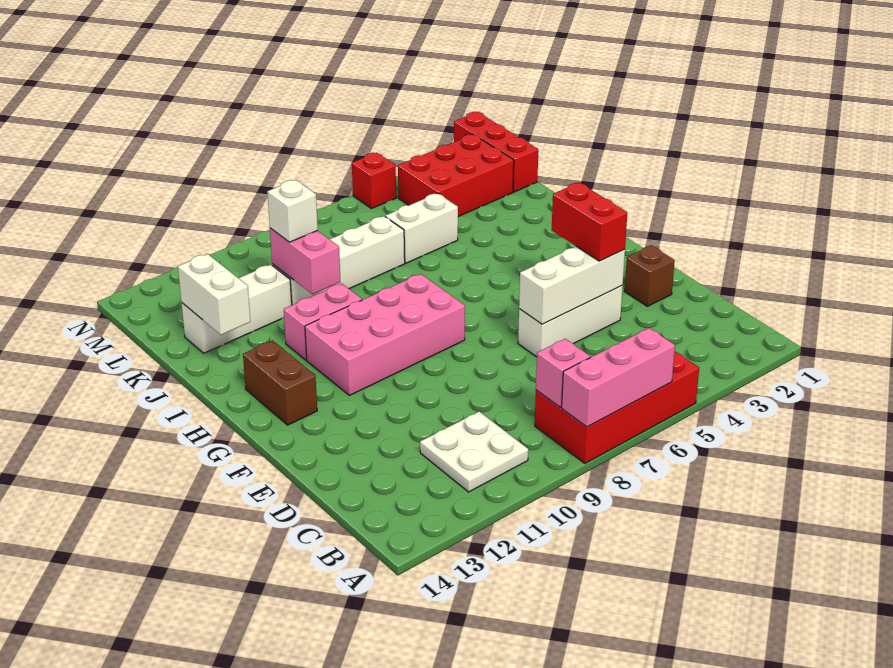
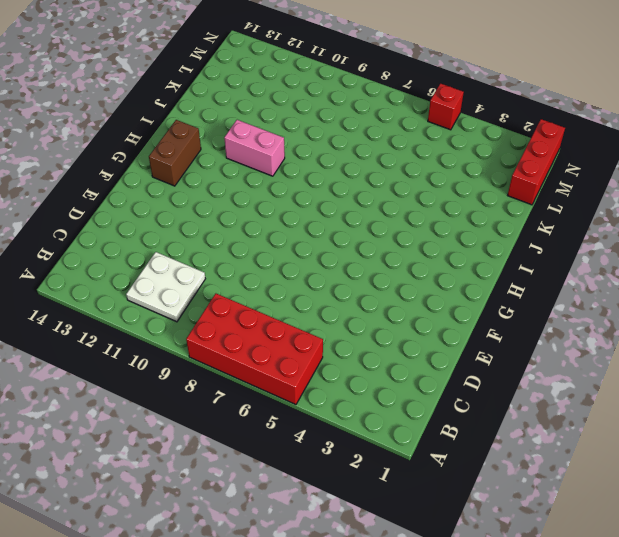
none -> brown 1x1 brick [625,246,675,306]
none -> white 1x3 brick [518,286,623,357]
none -> pink 2x4 brick [305,274,465,395]

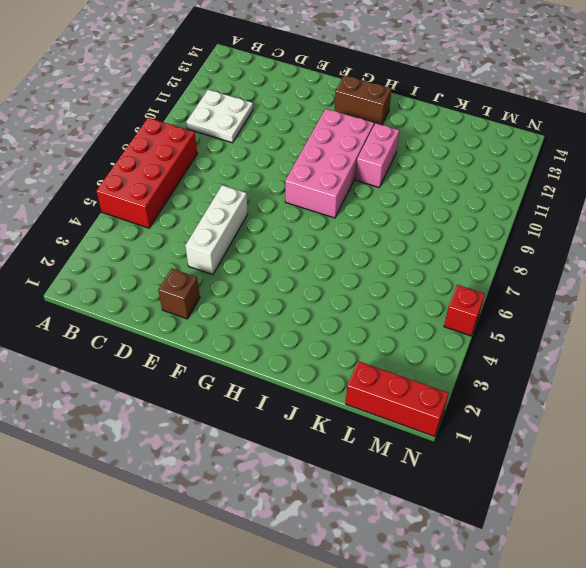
none -> white 1x2 brick [385,193,458,263]
none -> white 1x4 brick [272,216,405,305]
none -> white 1x3 brick [182,264,292,353]

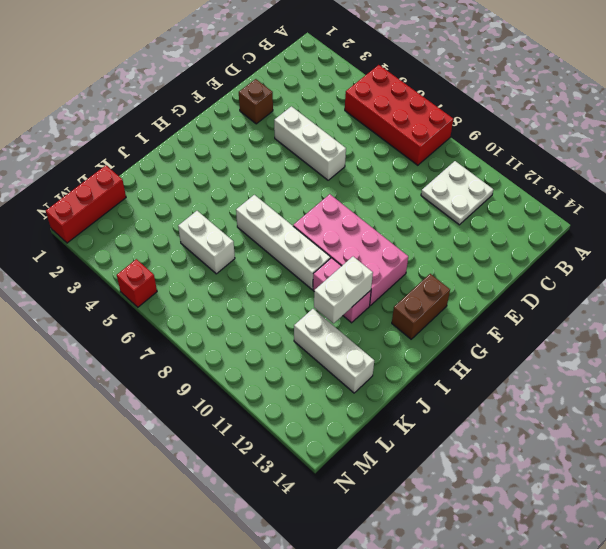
white 1x4 brick [236,195,331,289] -> white 1x4 brick moved to [272,216,405,305]
white 1x2 brick [314,257,373,323] -> white 1x2 brick moved to [178,254,250,335]
none -> red 2x3 brick [398,134,514,217]
none -> pink 1x3 brick [562,328,675,427]
none -> pink 1x1 brick [536,339,590,407]

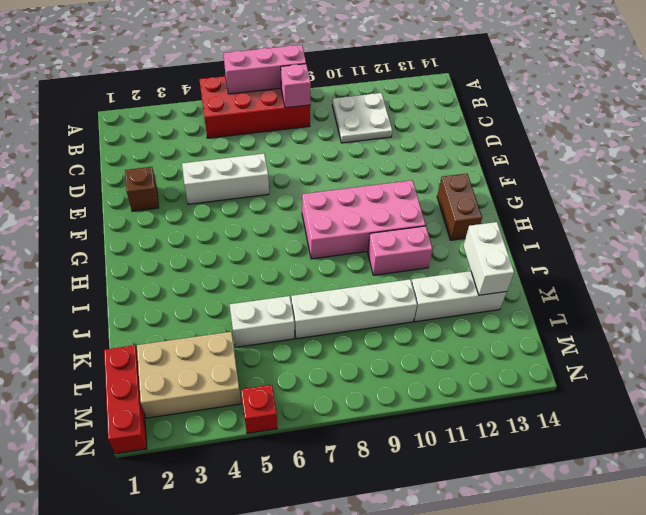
tan 2x3 brick [137,332,241,418] -> red 2x3 brick [398,134,514,217]
none -> white 1x3 brick [519,246,625,324]
none -> pink 1x2 brick [270,228,340,294]
none -> red 1x2 brick [552,183,627,261]

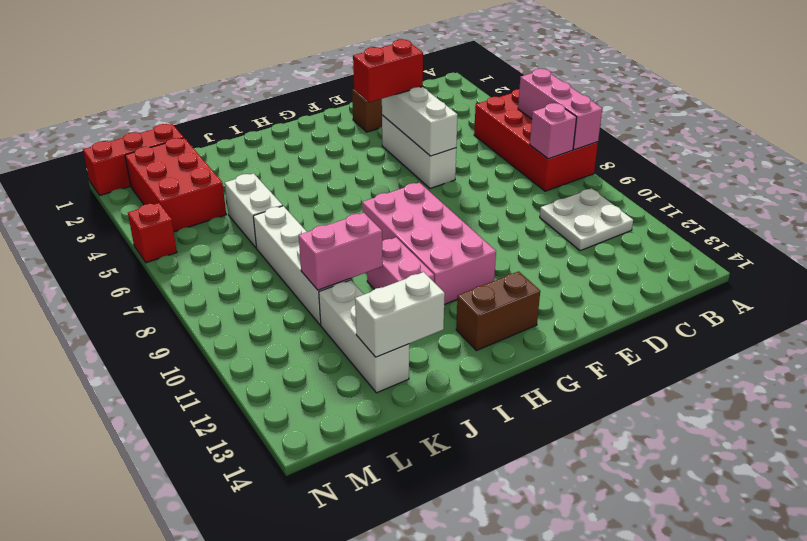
none -> white 1x1 brick [267,180,318,242]

